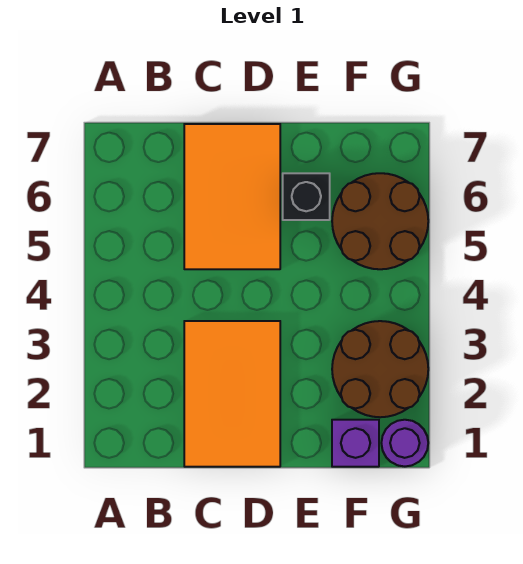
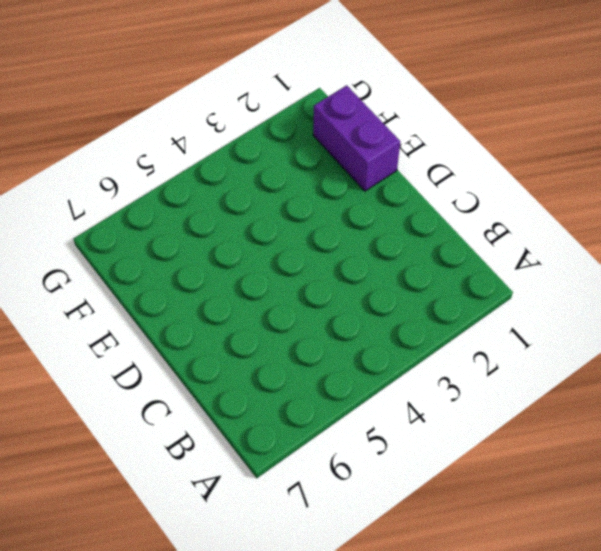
purple 1x2 brick [313,85,400,191] -> purple 1x1 brick [332,420,379,467]
none -> orange 2x3 tile [184,321,280,467]
none -> orange 2x3 tile [184,124,280,269]

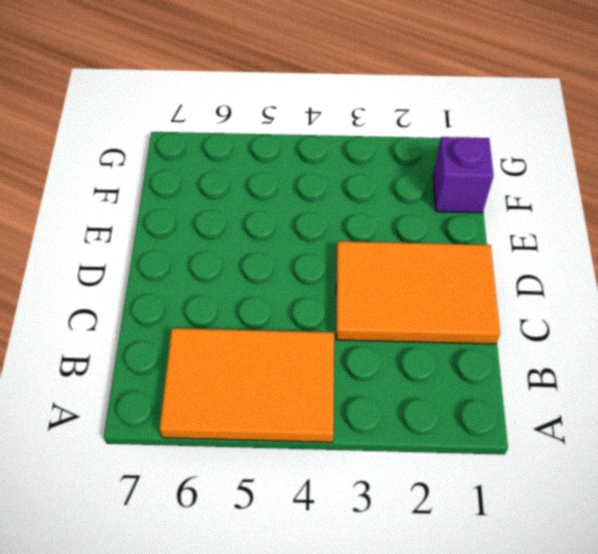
orange 2x3 tile [159,328,334,442] -> orange 2x3 tile moved to [184,124,280,269]
none -> black 1x1 brick [283,173,330,220]
none -> brown 2x2 round brick [332,321,428,417]

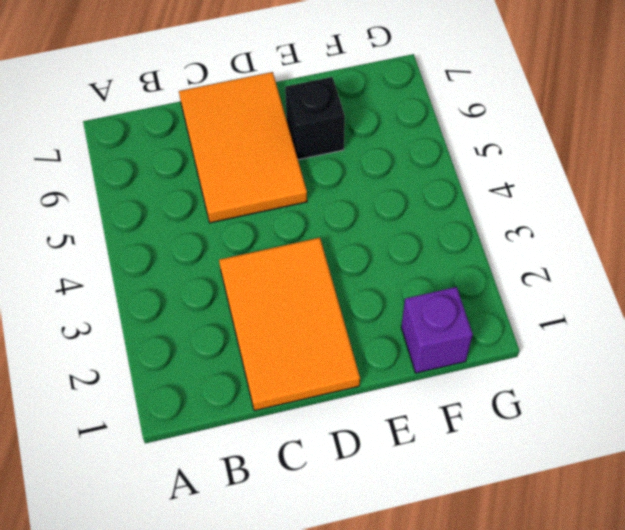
none -> brown 2x2 round brick [332,321,428,417]
none -> brown 2x2 round brick [332,173,428,269]

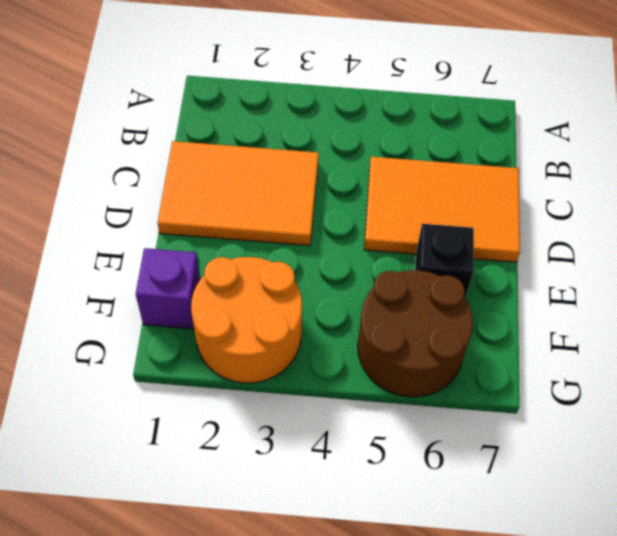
orange 2x2 round brick [191,257,302,383] -> brown 2x2 round brick [332,321,428,417]
none -> purple 1x1 round brick [381,420,428,466]

